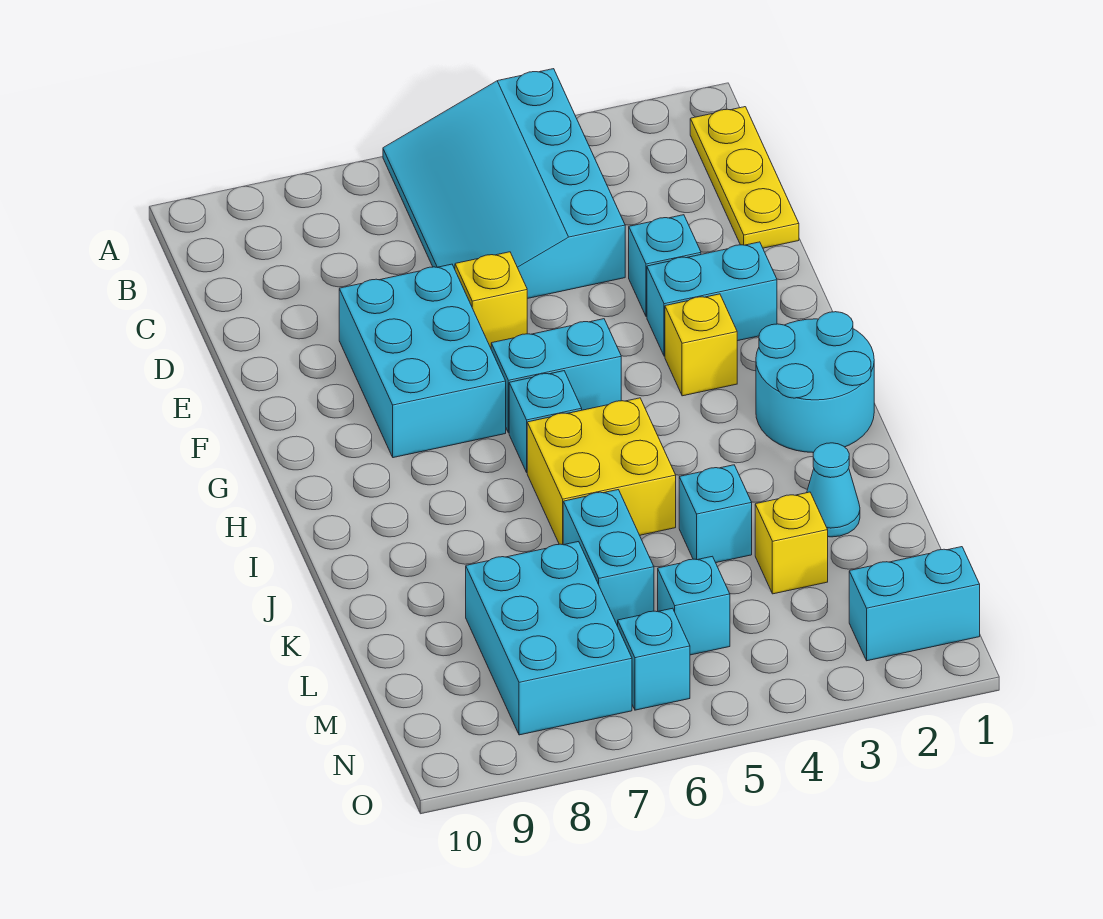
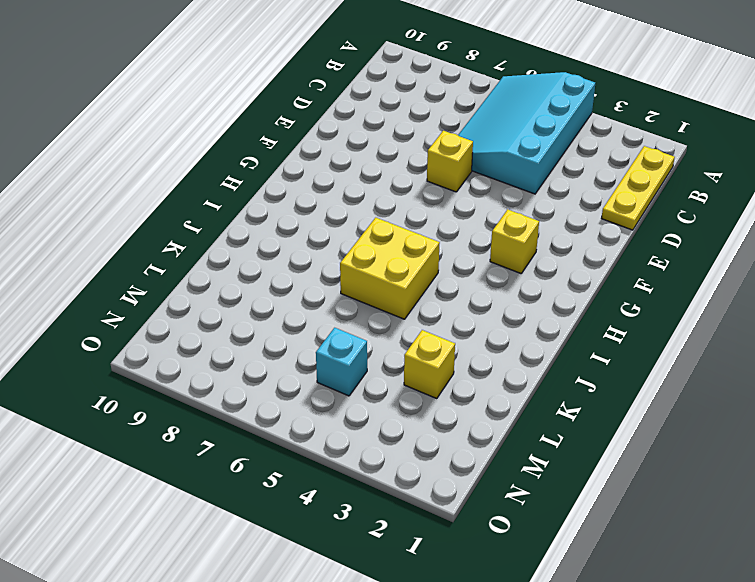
none -> cyan 1x1 brick [629,215,701,317]
none -> cyan 2x3 brick [339,264,506,458]
none -> cyan 1x2 brick [647,242,777,356]

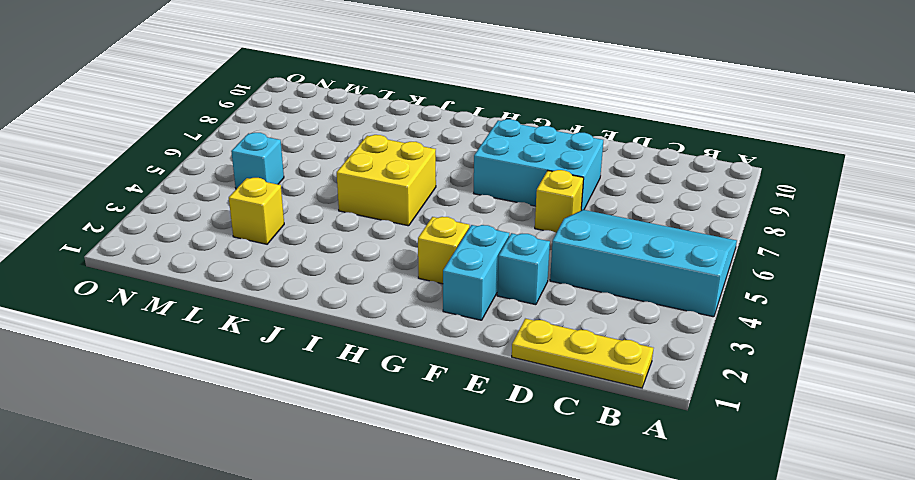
none -> cyan 1x2 brick [491,319,621,433]
none -> cyan 2x2 round brick [756,312,874,453]
none -> cyan 1x1 brick [509,371,582,472]

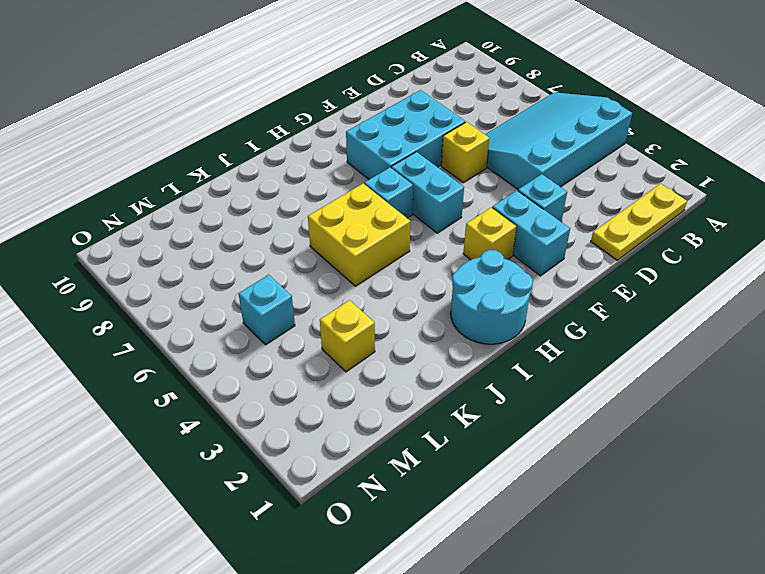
none -> cyan 1x1 cone [807,443,860,537]
none -> cyan 1x1 brick [679,465,752,563]
none -> cyan 1x2 brick [563,490,654,626]

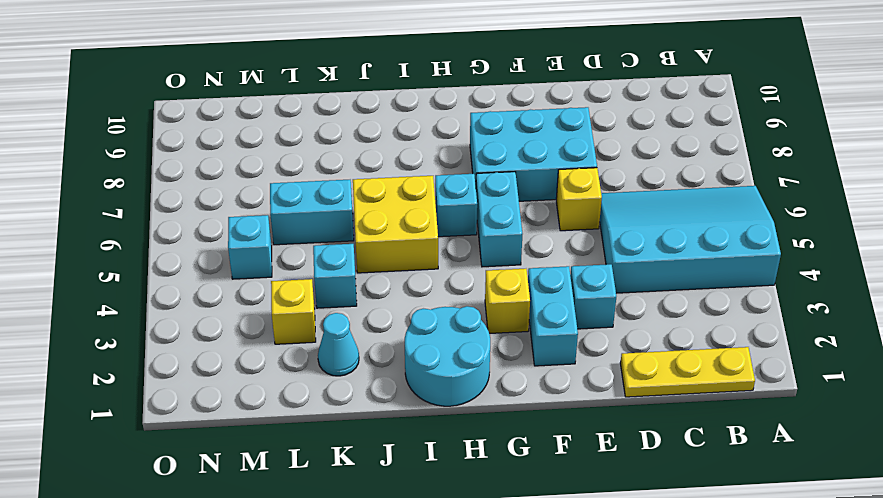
none -> cyan 2x3 brick [466,542,632,735]
none -> cyan 1x2 brick [849,547,980,661]
none -> cyan 1x1 brick [618,608,690,710]

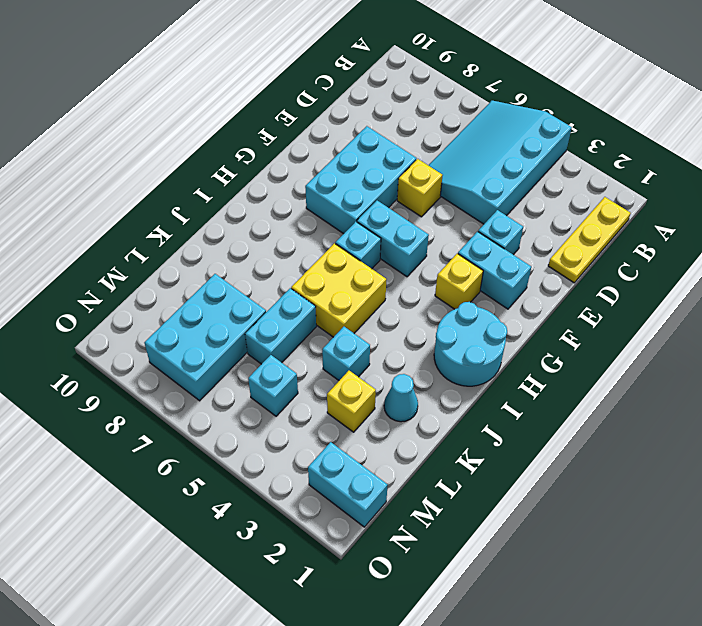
none -> cyan 1x1 brick [618,608,690,710]

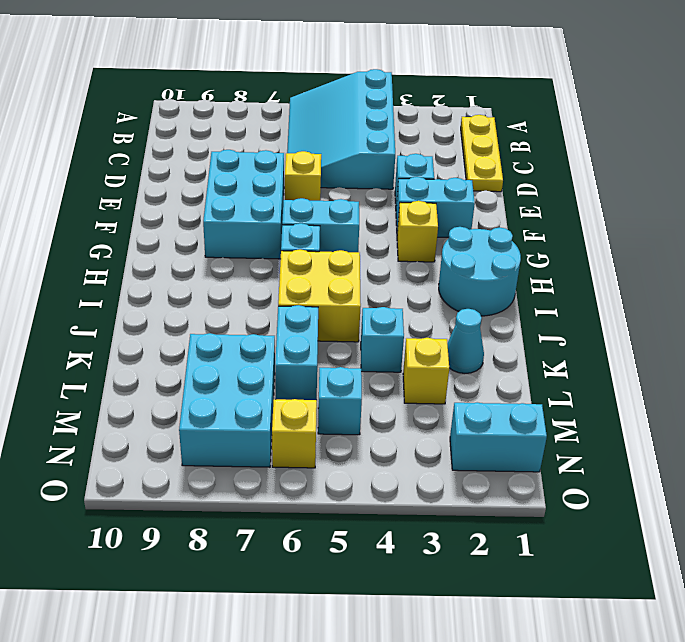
yellow 1x1 brick [272,399,317,468] -> cyan 1x1 brick [618,608,690,710]

